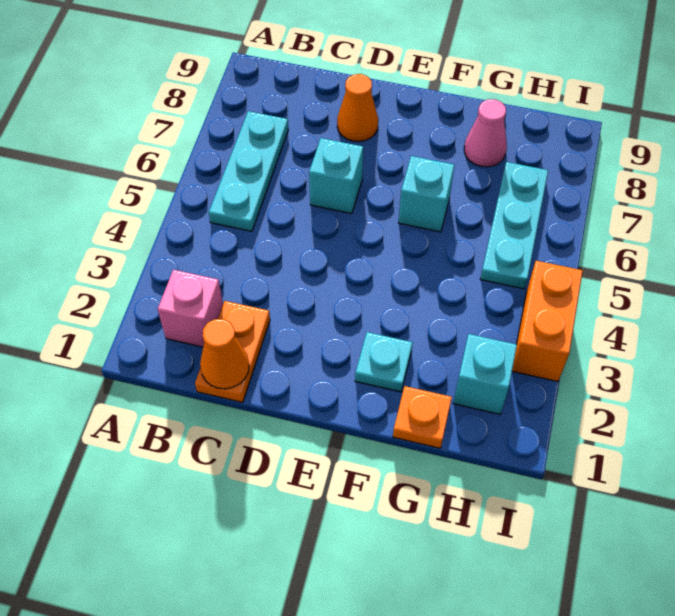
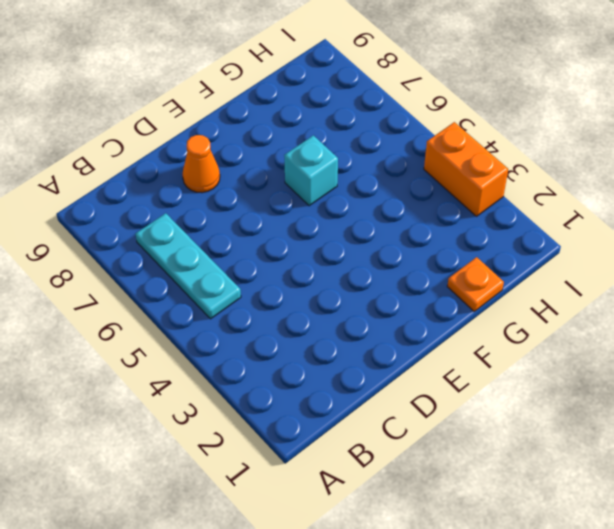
none -> pink 1x1 brick [158,270,223,347]
none -> orange 1x2 plate [195,301,270,402]
none -> cyan 1x1 brick [309,138,363,214]

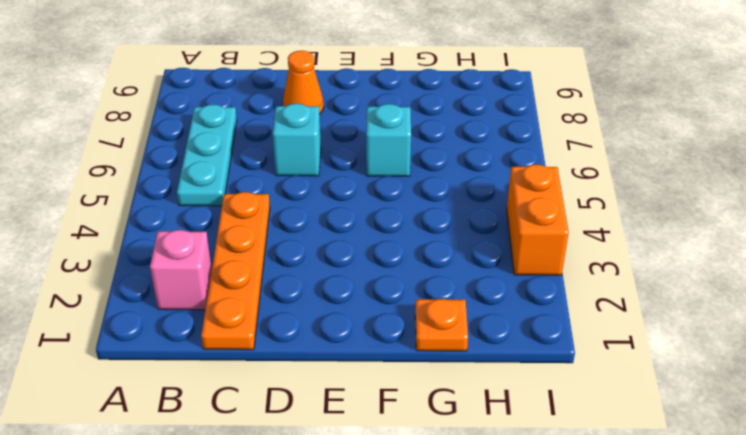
orange 1x4 plate [201,192,270,350] -> orange 1x2 plate [195,301,270,402]
none -> cyan 1x1 plate [355,332,413,392]
none -> pink 1x1 cone [464,99,507,167]
none -> cyan 1x1 brick [453,334,517,414]

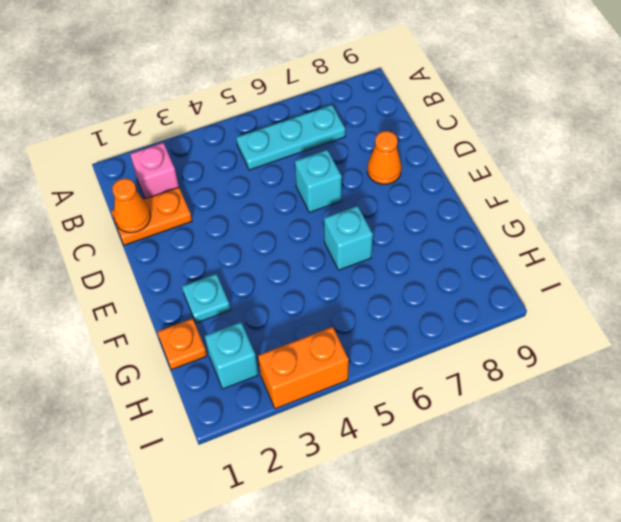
none -> pink 1x1 cone [464,99,507,167]
none -> cyan 1x3 plate [480,162,548,289]

